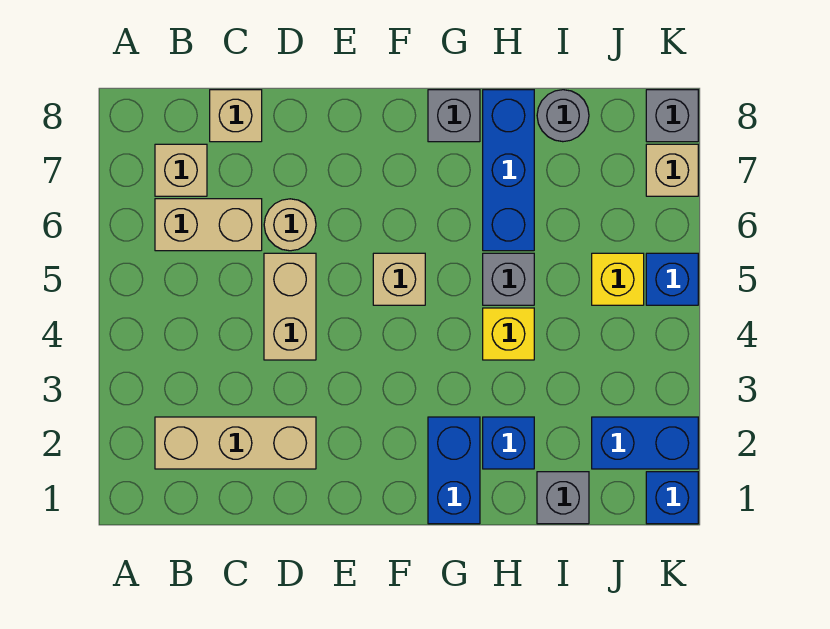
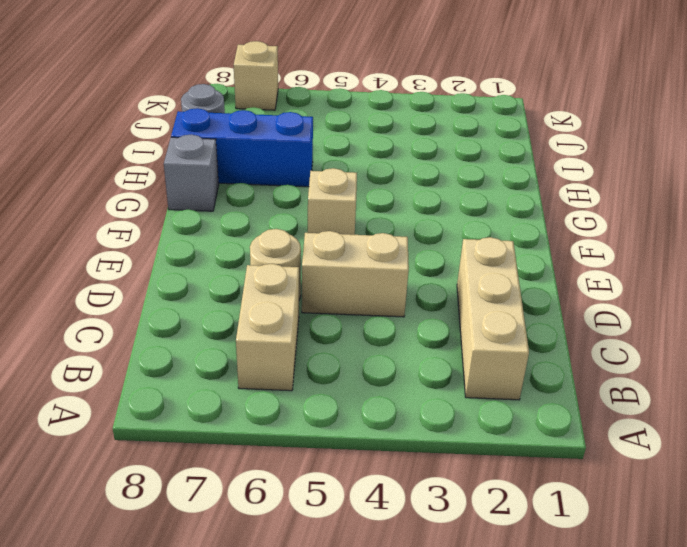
none -> tan 1x1 brick [155,144,207,196]
none -> tan 1x1 brick [210,90,262,142]
none -> blue 1x2 brick [428,417,480,524]

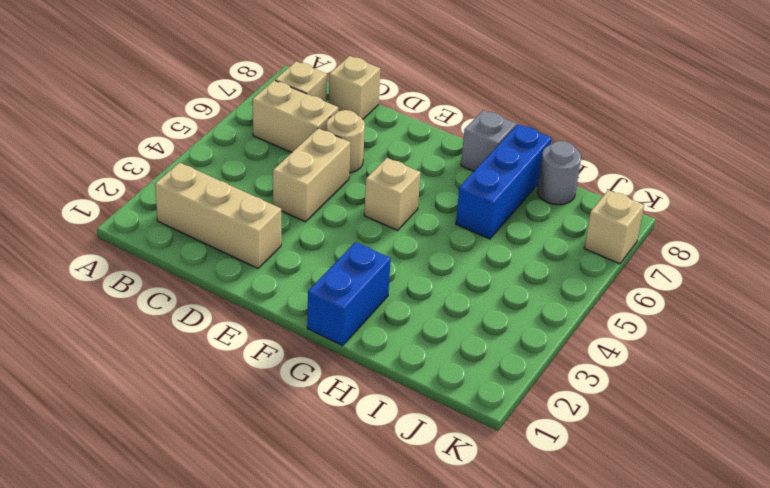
none -> blue 1x1 brick [483,417,534,469]
none -> yellow 1x1 brick [483,308,534,360]
none -> grey 1x1 brick [483,253,534,305]

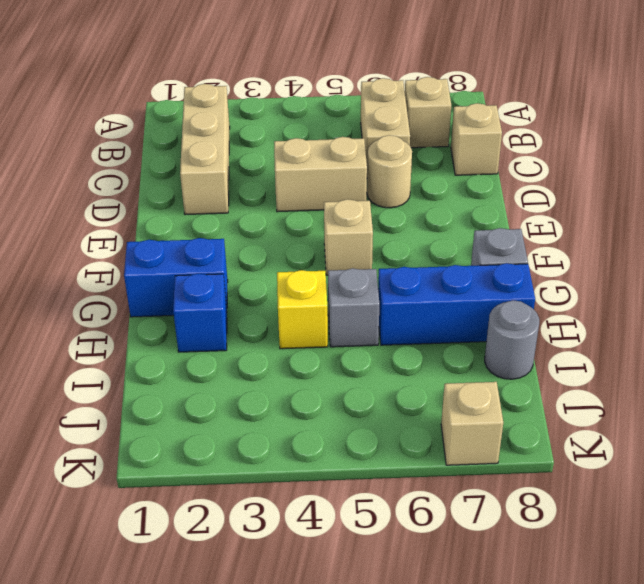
none -> grey 1x1 brick [537,472,589,524]
none -> blue 1x2 brick [592,417,698,469]
none -> yellow 1x1 brick [592,253,644,305]

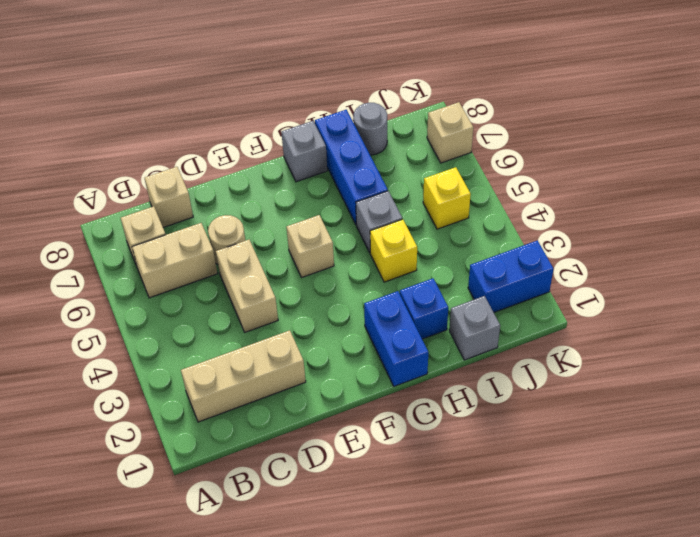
none -> blue 1x1 brick [646,472,698,524]
none -> blue 1x1 brick [646,253,698,305]
none -> grey 1x1 brick [646,90,698,142]

